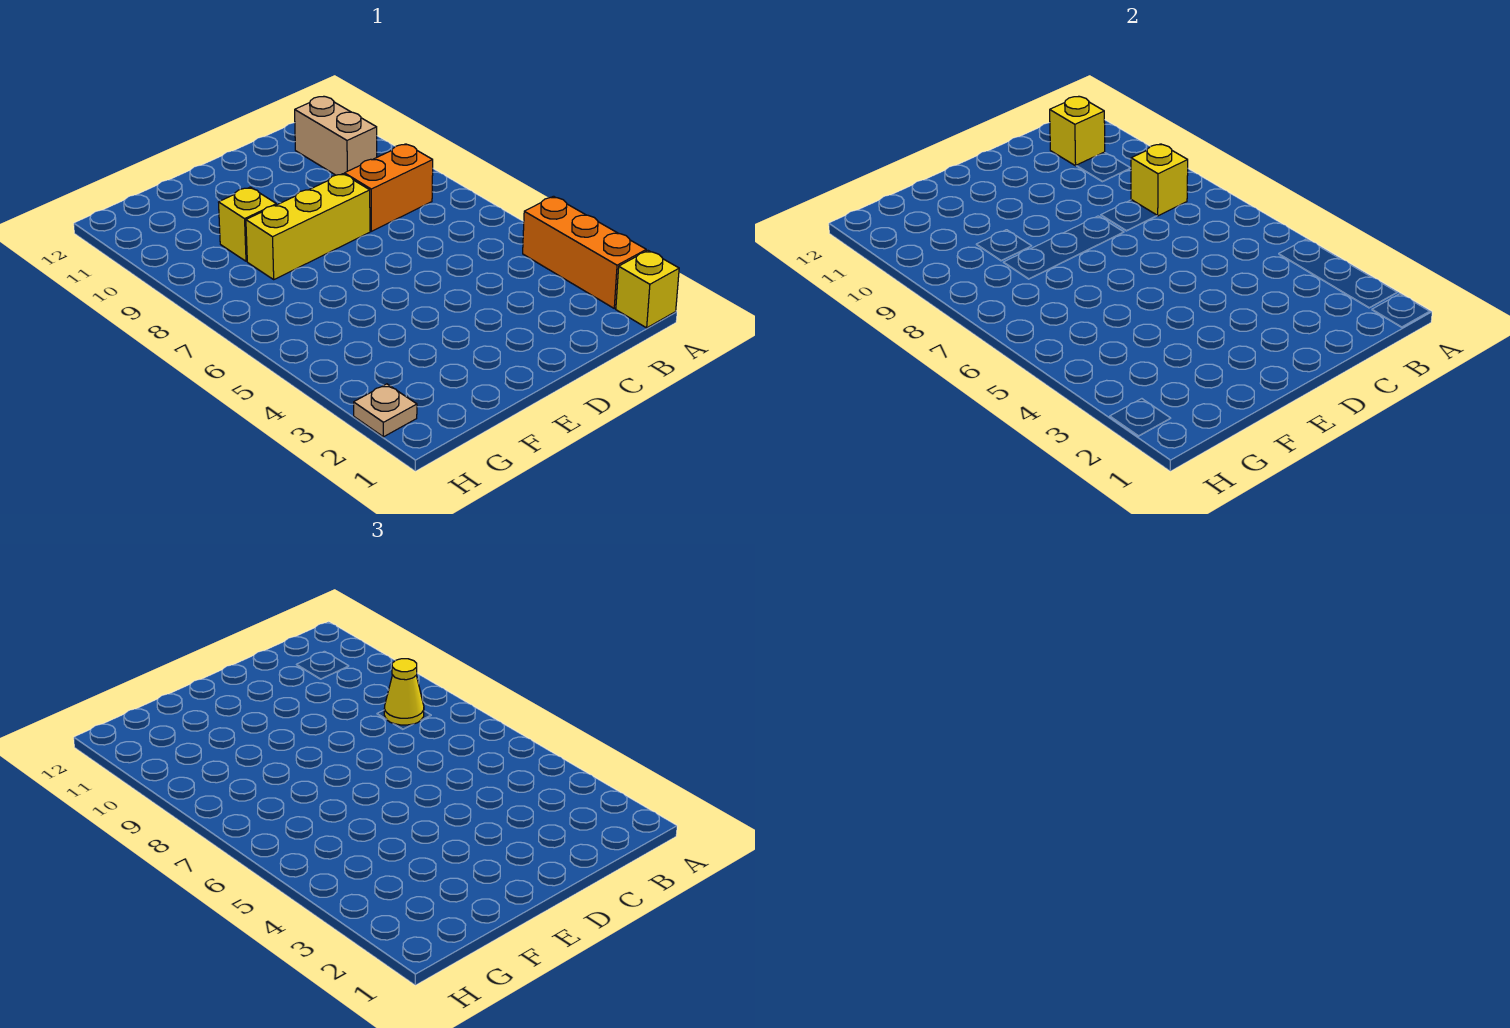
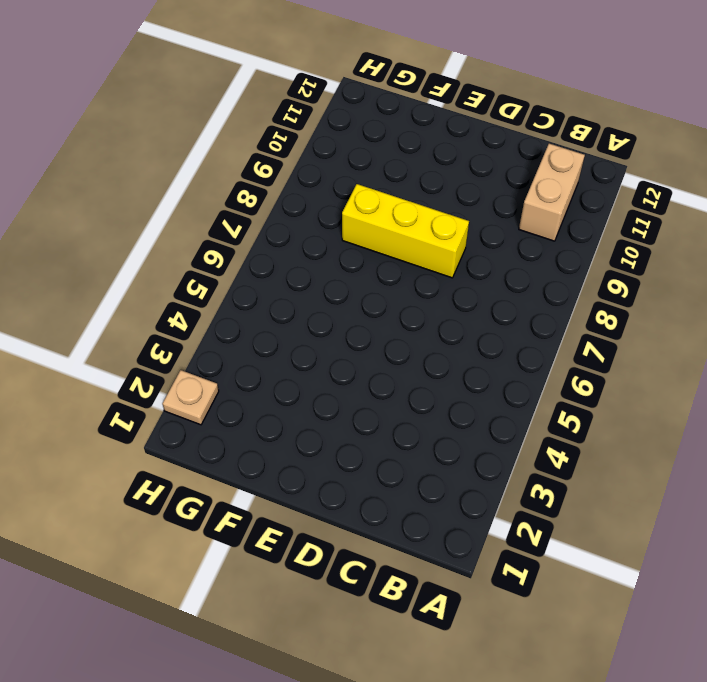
none -> yellow 1x1 brick [616,251,679,328]
none -> orange 1x3 brick [523,196,646,308]

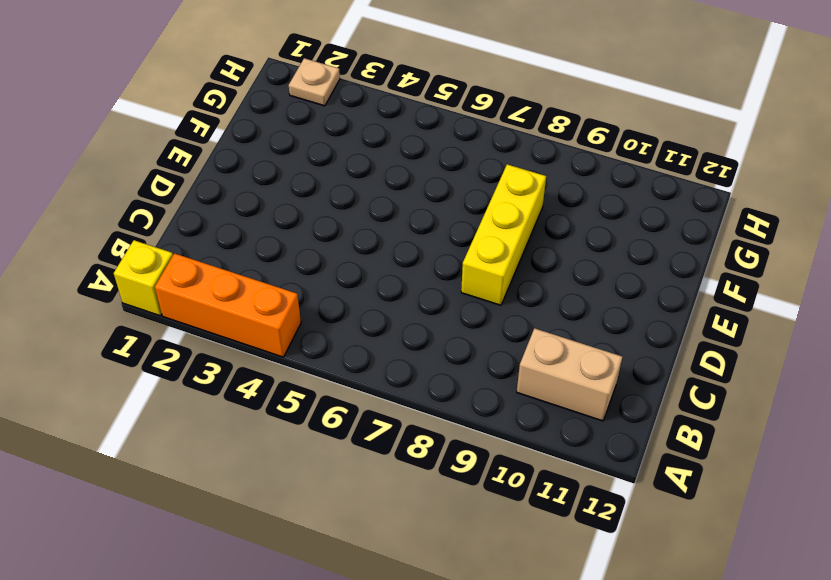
none -> orange 1x2 brick [344,144,433,231]
none -> yellow 1x1 brick [219,187,276,261]

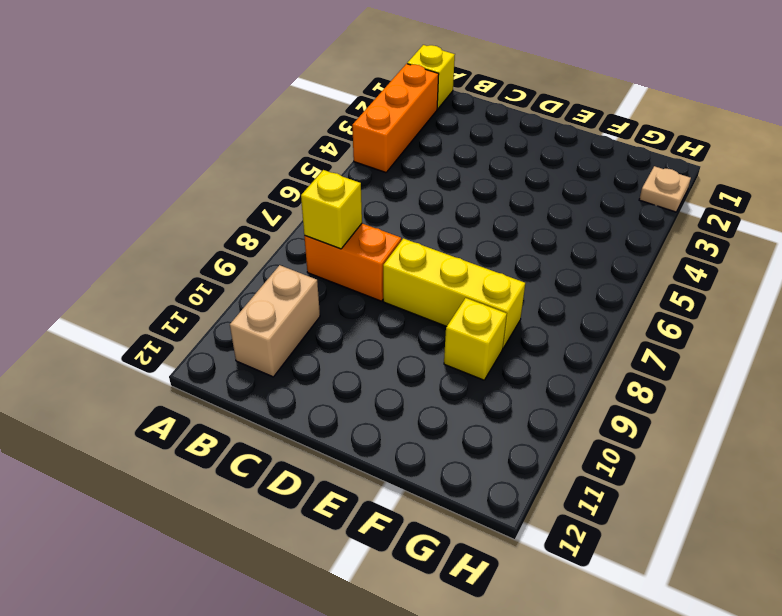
none -> yellow 1x1 brick [1050,97,1105,166]
none -> yellow 1x1 cone [384,659,424,725]

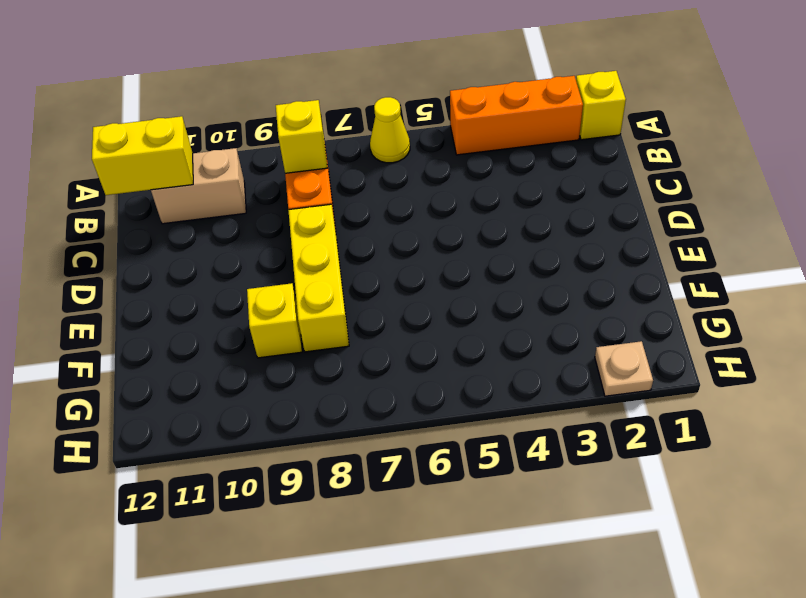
yellow 1x1 cone [370,97,410,163] -> yellow 1x1 cone moved to [384,659,424,725]
yellow 1x2 brick [92,116,193,195] -> yellow 1x1 brick [1050,97,1105,166]

